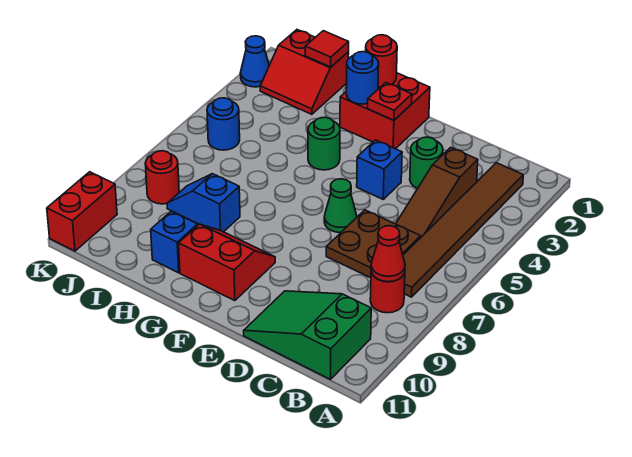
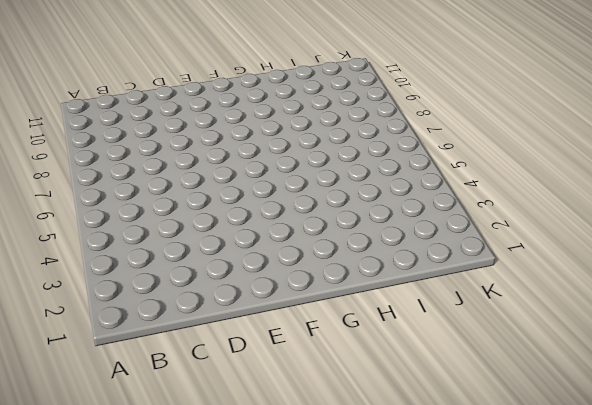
none -> brown 1x6 tile [403,163,523,297]
none -> red 1x1 round brick [370,272,405,313]
none -> green 2x3 slope [244,291,371,379]

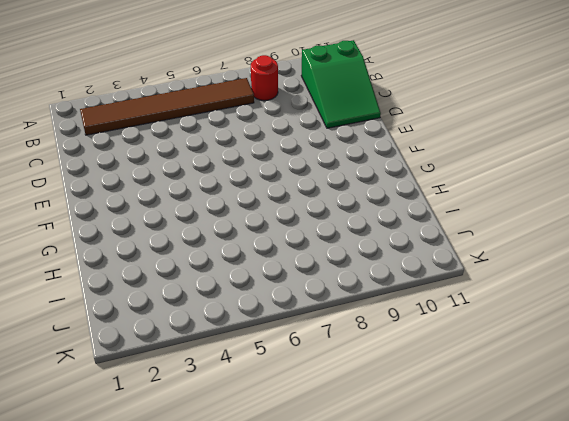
none -> brown 1x3 slope [396,147,478,237]
none -> brown 2x2 plate [326,210,421,278]
none -> green 1x1 round brick [410,137,443,188]

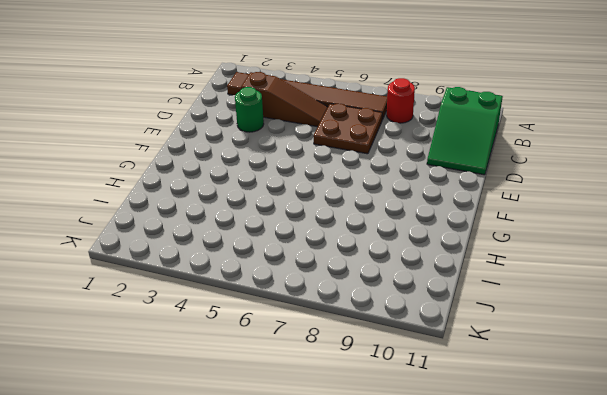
none -> blue 1x1 brick [357,140,402,199]
none -> green 1x1 cone [324,179,357,233]
none -> red 2x2 brick [340,73,430,149]

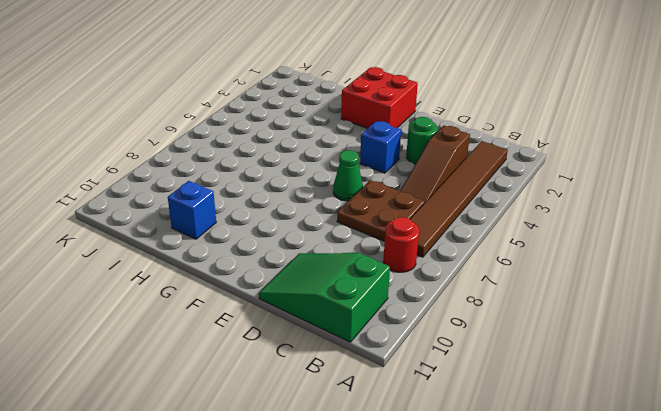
none -> red 2x2 slope [179,224,275,301]
none -> green 1x1 round brick [308,117,340,170]
none -> blue 1x2 slope [167,174,240,232]

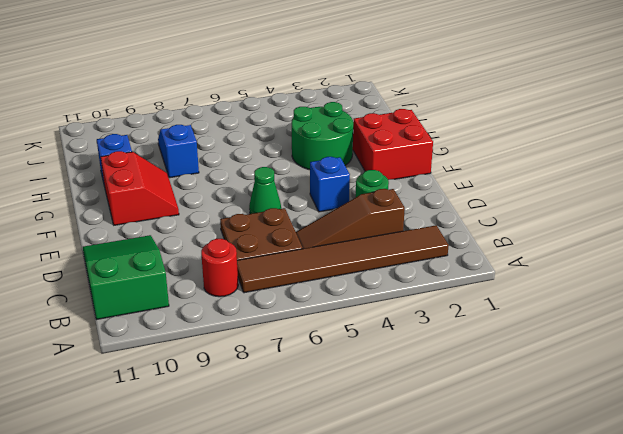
green 2x2 round brick [291,102,353,170] -> green 1x1 round brick [308,117,340,170]
none -> red 2x2 slope [260,30,349,114]
none -> blue 1x1 round brick [207,98,240,150]
none -> red 1x1 round brick [145,151,179,204]

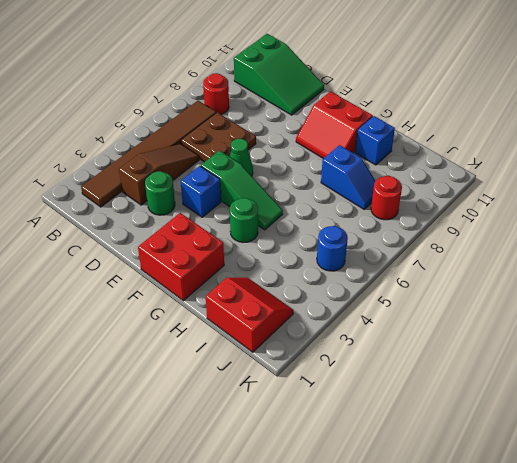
green 1x3 slope [201,151,283,230] -> none
none -> blue 1x1 cone [240,36,269,87]
none -> red 1x2 brick [47,172,117,251]
none -> red 1x1 cone [371,226,405,282]

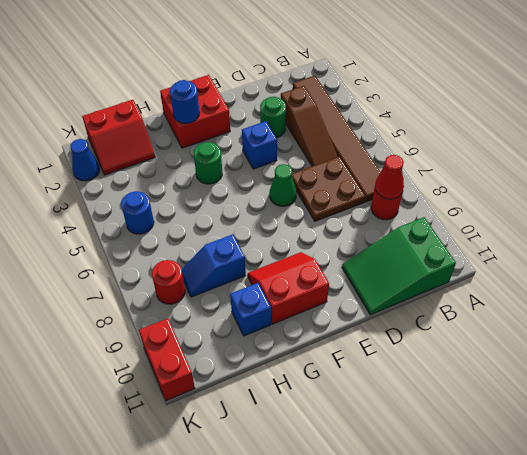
none -> red 1x1 plate [368,83,412,120]
none -> red 1x1 round brick [366,35,397,87]
none -> red 1x1 tile [305,31,349,67]

